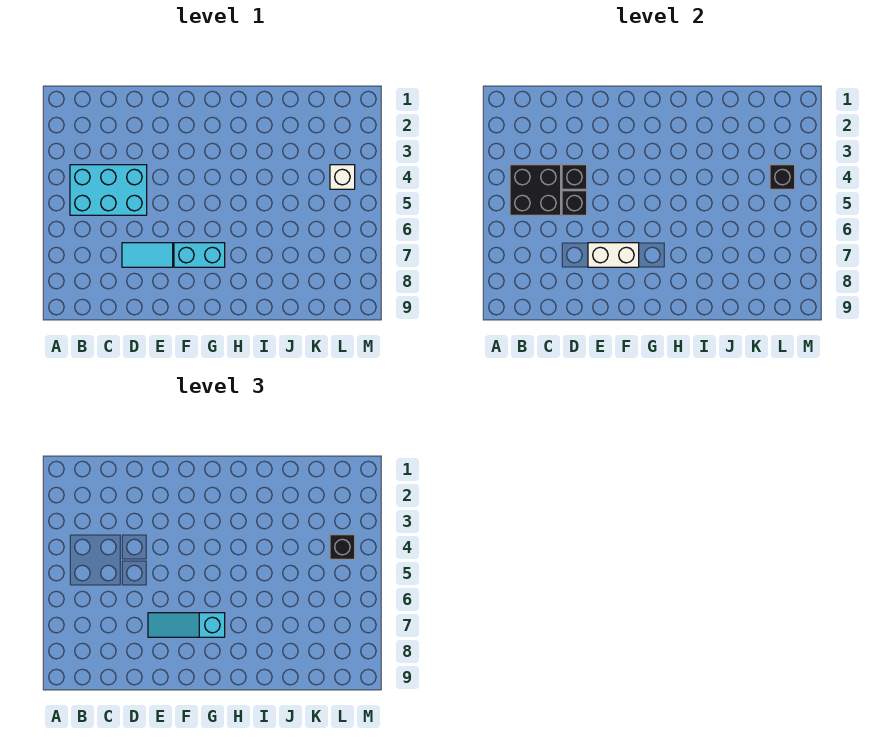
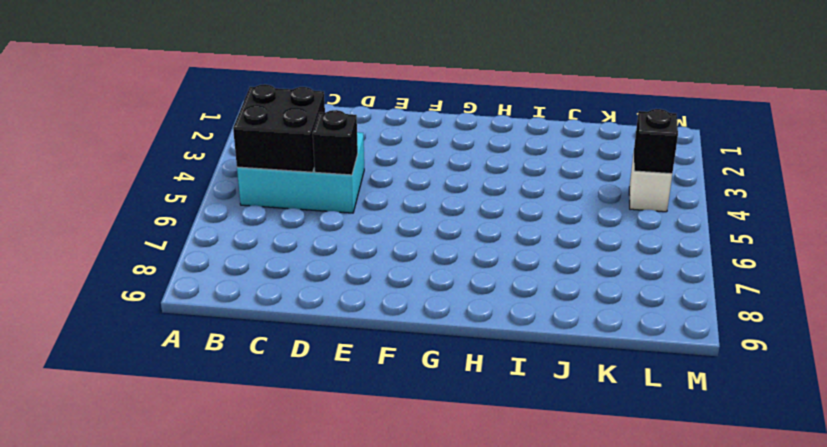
none -> cyan 1x2 tile [122,243,173,267]
none -> cyan 1x2 brick [174,243,225,267]

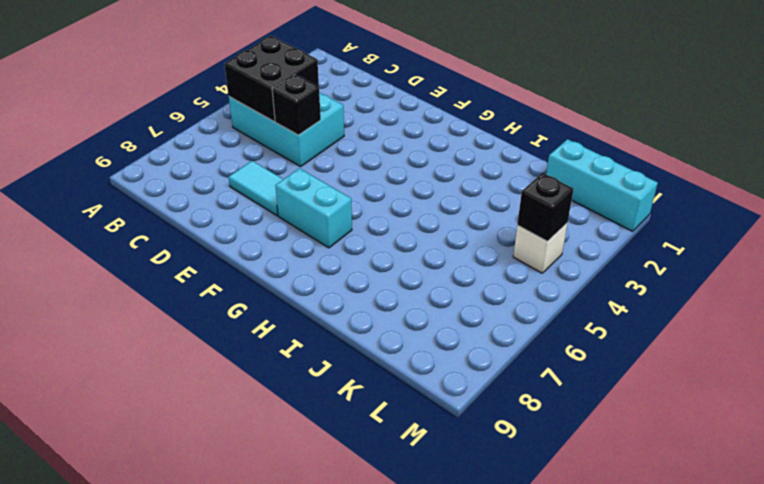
cyan 1x3 brick [546,139,658,231] -> none
none -> black 1x1 brick [562,165,587,189]
none -> white 1x2 brick [588,243,639,267]

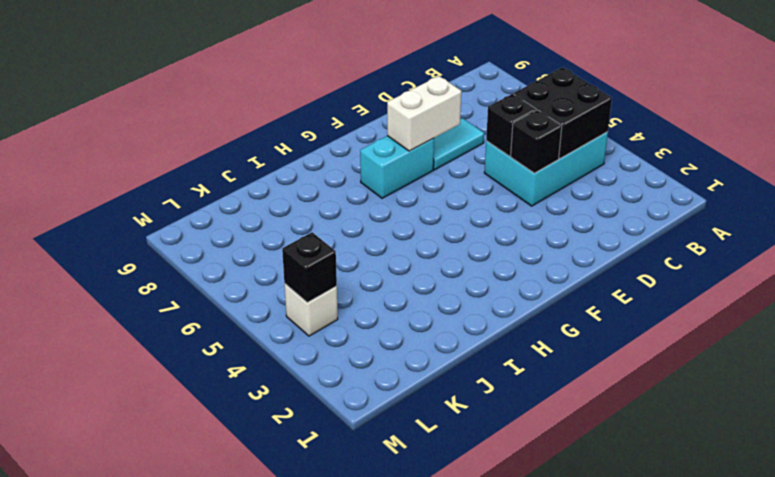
none -> cyan 1x3 slope [148,613,225,637]
none -> black 1x1 brick [330,535,355,559]

